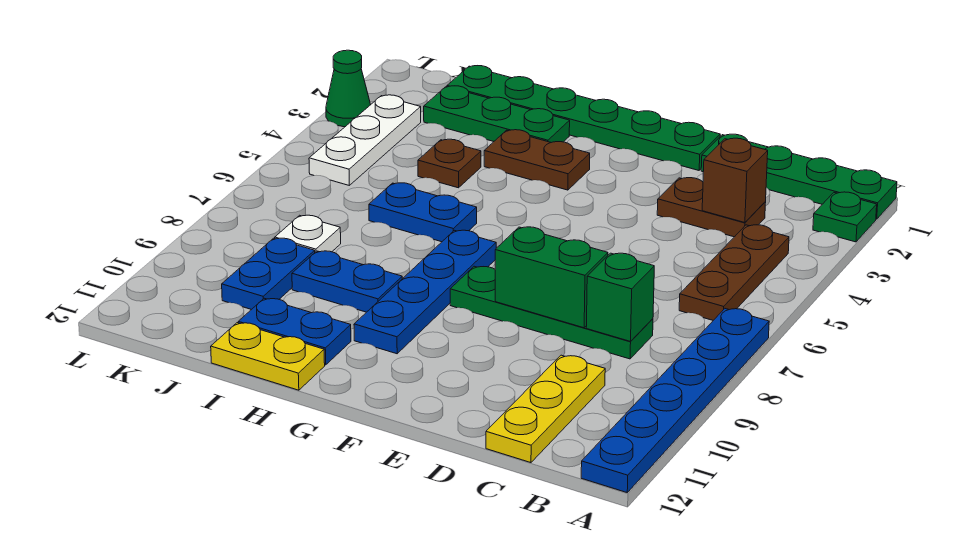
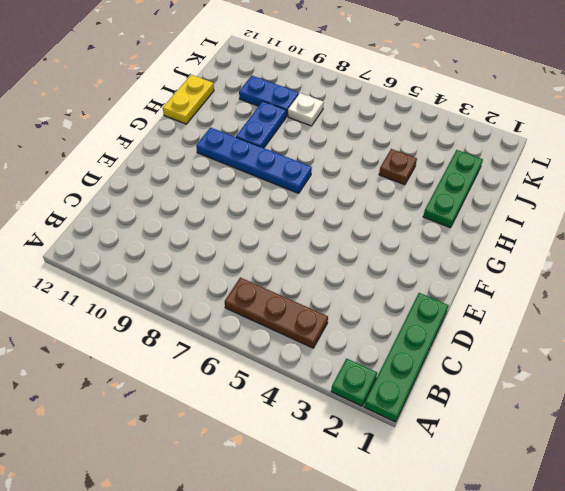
none -> blue 1x6 plate [581,309,769,492]
none -> brown 1x2 plate [657,178,766,237]
none -> green 1x4 plate [450,266,653,359]

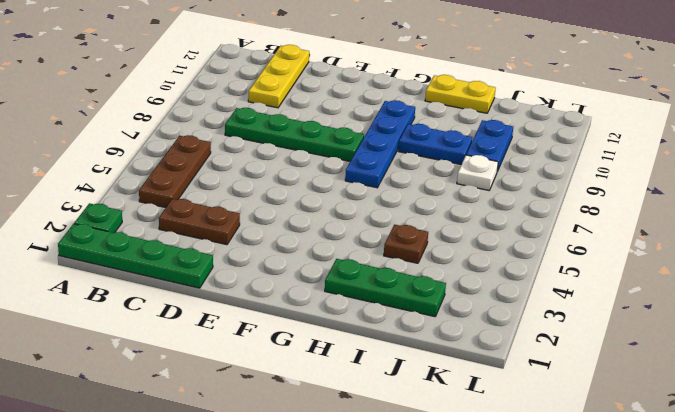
none -> blue 1x6 plate [581,309,769,492]
none -> green 1x6 plate [447,66,720,170]
none -> brown 1x2 plate [484,130,590,190]

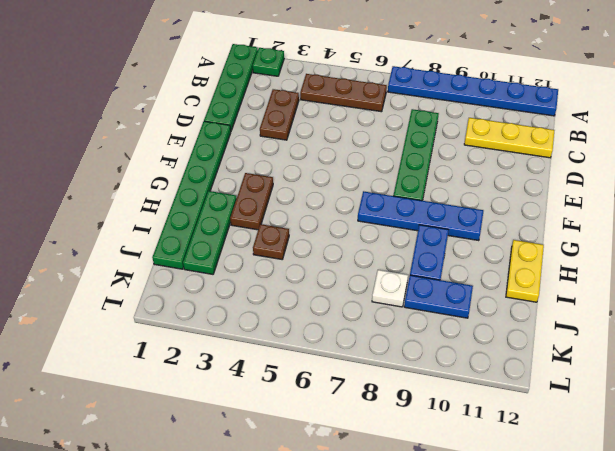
none -> blue 1x2 plate [369,183,477,242]
none -> blue 1x2 plate [238,298,351,365]
none -> white 1x3 plate [309,95,421,185]

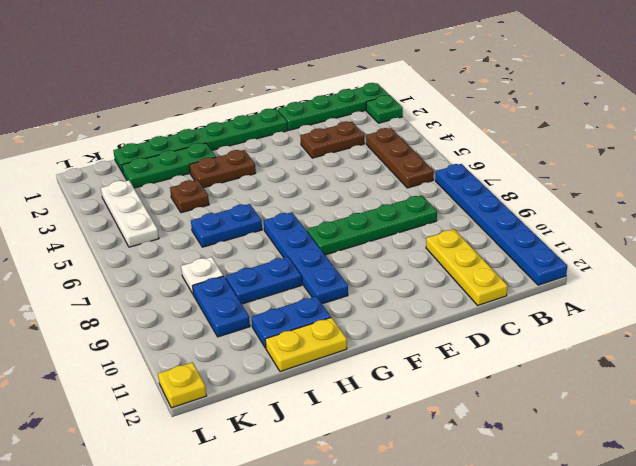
yellow 1x1 plate [158,362,206,408] -> none
none -> green 1x1 cone [326,50,371,127]
none -> brown 1x1 brick [702,138,768,223]
none -> green 1x1 brick [586,253,654,341]

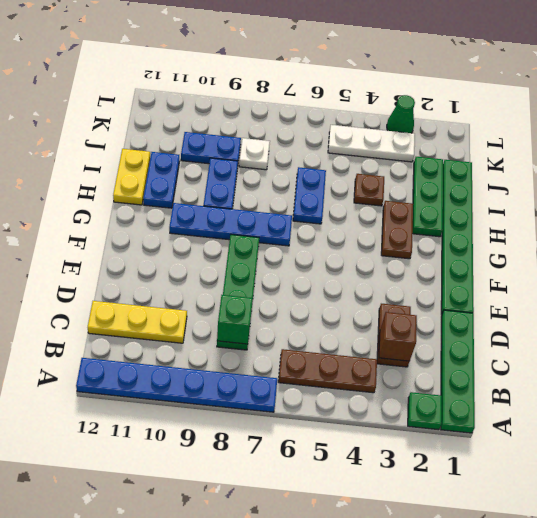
none -> green 1x2 brick [495,227,608,328]

